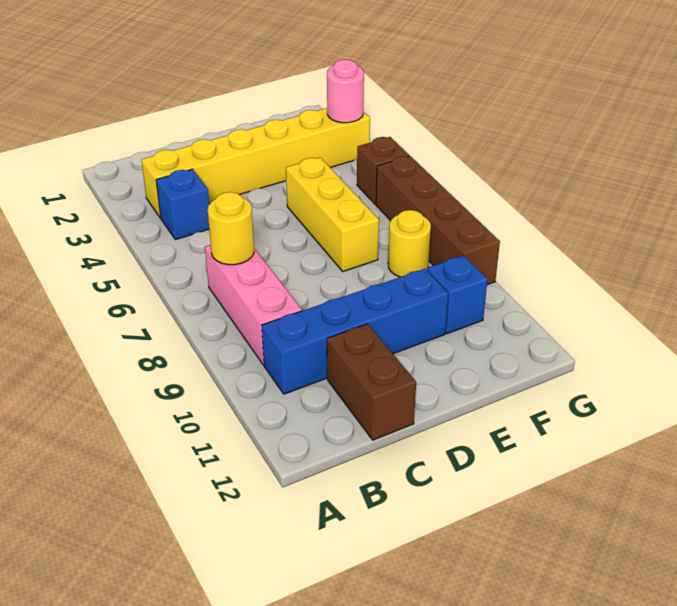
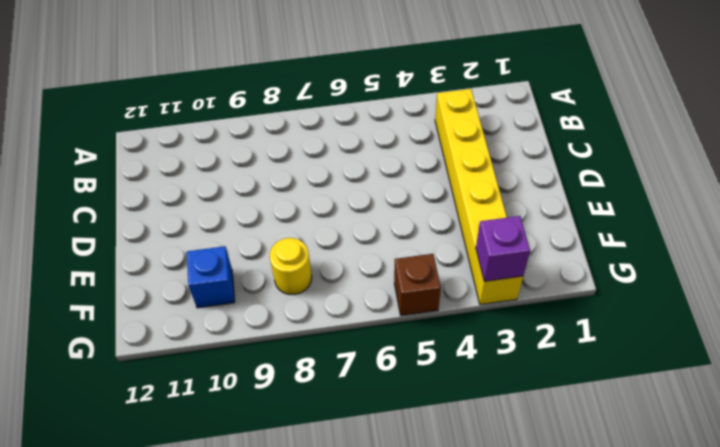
purple 1x1 brick [476,216,530,281] -> pink 1x1 round brick [327,60,364,123]
none -> blue 1x1 brick [156,169,209,240]
none -> pink 1x3 brick [205,245,302,365]
none -> blue 1x4 brick [262,269,448,394]

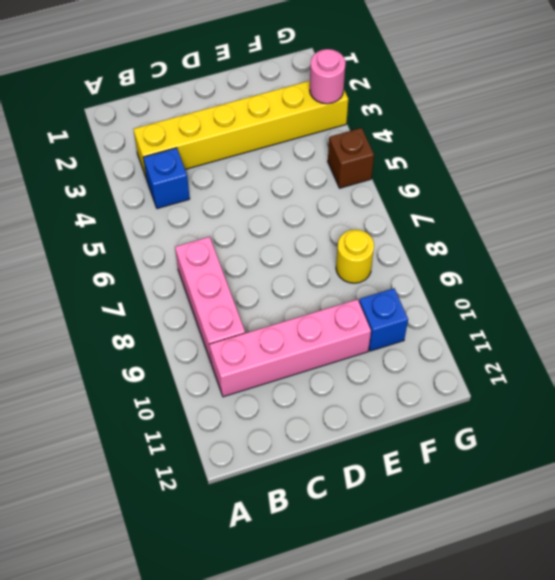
pink 1x4 brick [209,299,371,397] -> blue 1x4 brick [262,269,448,394]
none -> brown 1x2 brick [327,324,416,440]
none -> yellow 1x3 brick [286,157,379,271]
none -> brown 1x4 brick [376,156,500,285]

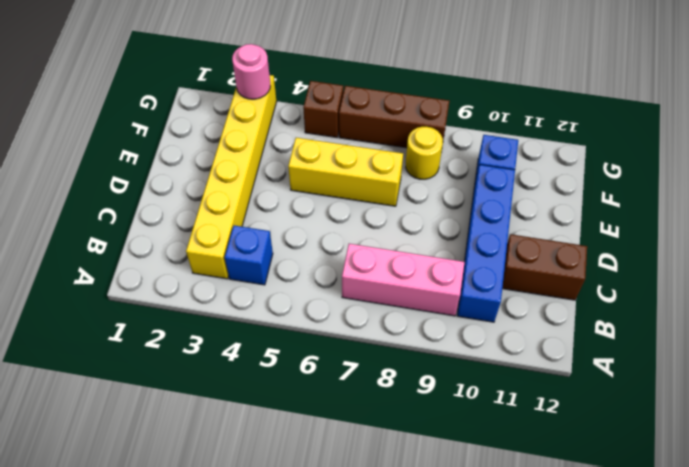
brown 1x3 brick [339,86,449,148] -> brown 1x4 brick [376,156,500,285]
none -> yellow 1x1 round brick [208,192,254,265]

